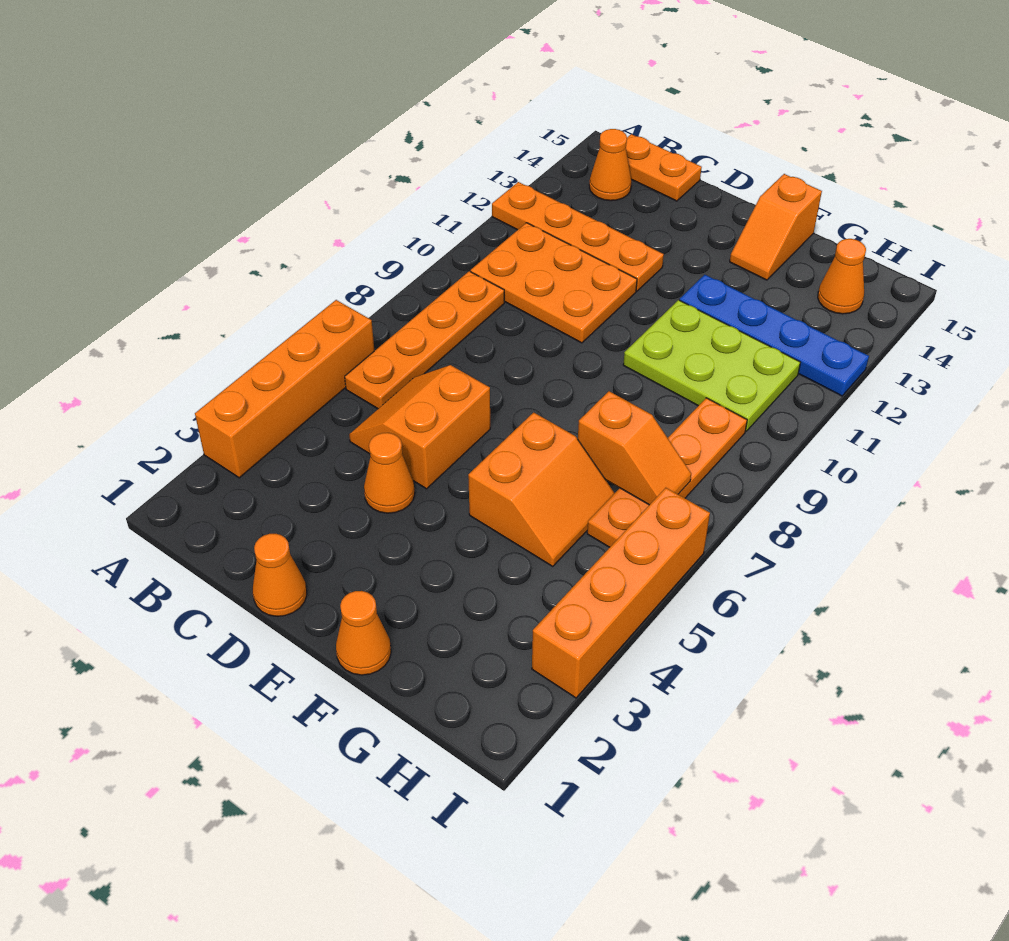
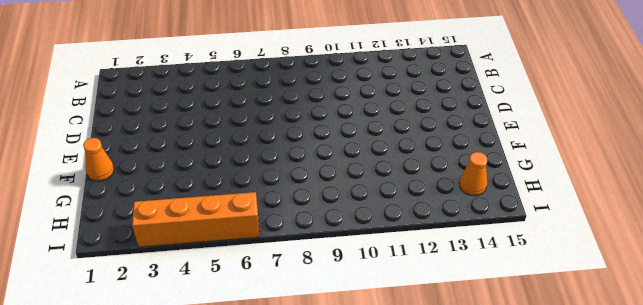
none -> orange 1x4 brick [195,300,374,478]
none -> orange 1x4 plate [492,182,664,291]
none -> orange 1x4 plate [345,271,504,409]

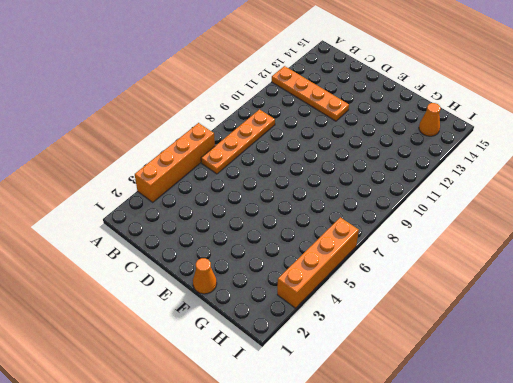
none -> orange 2x3 plate [471,223,637,343]
none -> orange 1x1 cone [589,129,632,201]
none -> orange 1x2 plate [626,134,702,201]

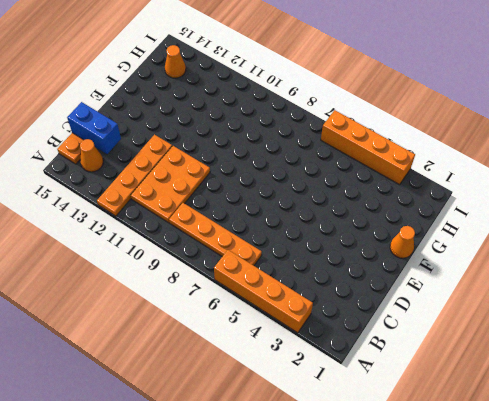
blue 1x2 brick [67,102,121,154] -> none
none -> orange 2x2 slope [349,365,490,489]
none -> orange 1x1 cone [253,534,307,616]
none -> orange 1x1 cone [364,433,415,513]

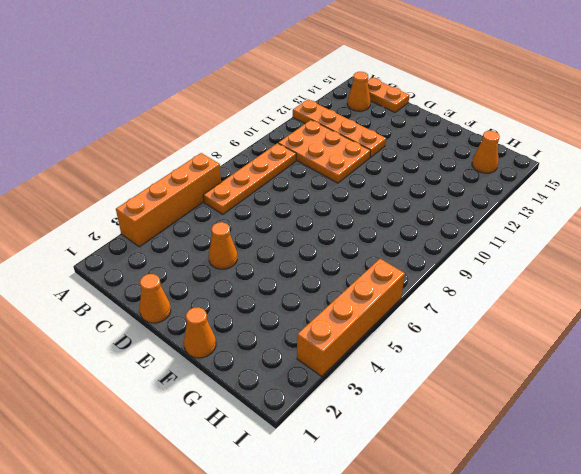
none -> orange 2x2 slope [349,365,490,489]
none -> orange 2x2 slope [468,412,614,566]
none -> lime 2x3 plate [623,300,800,431]

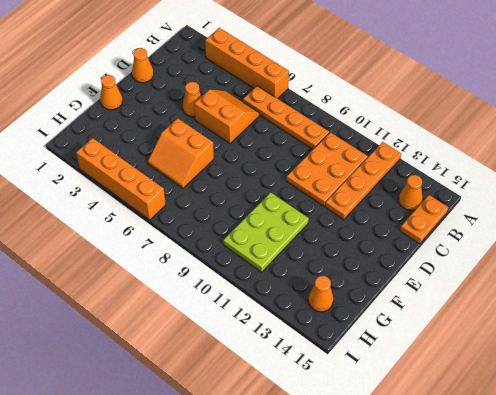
none -> blue 1x4 plate [680,275,869,396]
none -> orange 1x2 slope [730,174,822,280]
none -> orange 1x4 plate [587,398,747,547]

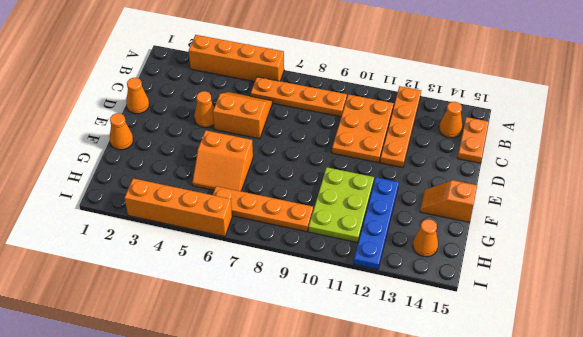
none -> orange 1x2 slope [578,391,691,505]

